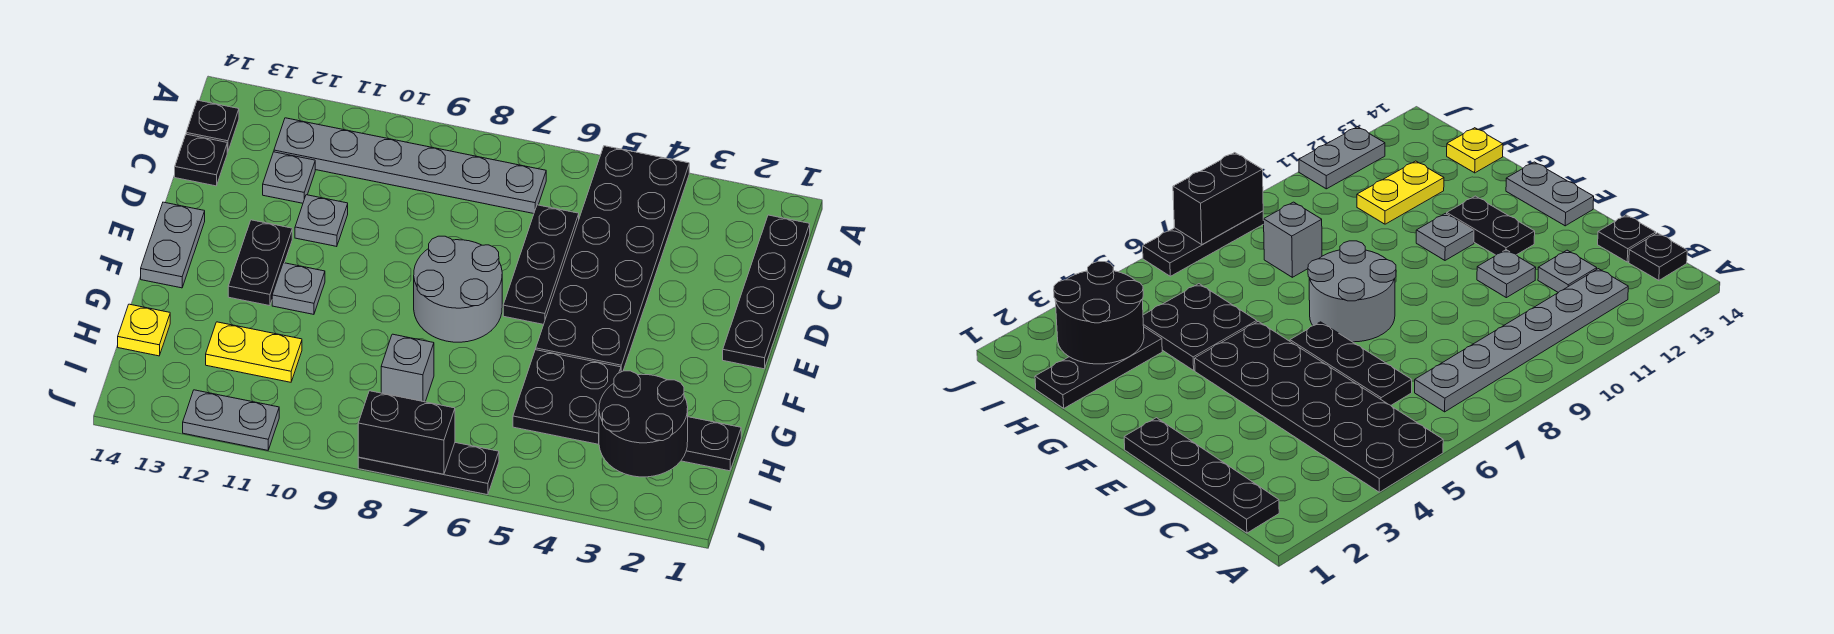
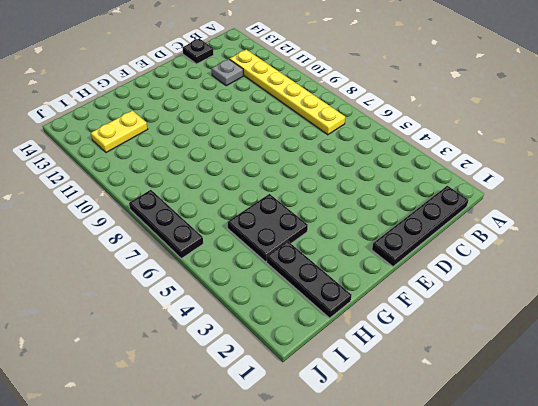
yellow 1x6 plate [230,50,345,135] -> grey 1x6 plate [274,118,546,214]
yellow 1x2 plate [91,111,148,153] -> yellow 1x2 plate turned to [206,322,302,382]
none -> black 2x6 plate [536,146,689,372]
none -> black 1x1 plate [186,100,239,152]
none -> black 1x3 plate [503,205,579,324]

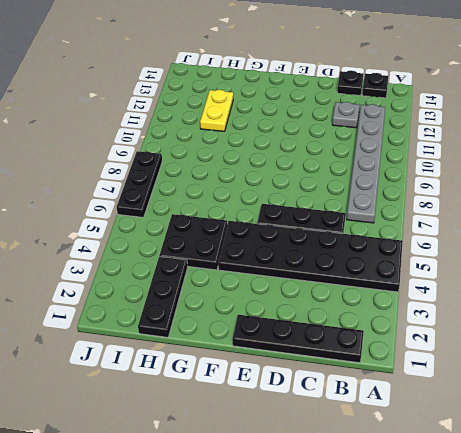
none -> grey 1x1 plate [295,195,348,247]
none -> grey 2x2 round brick [414,236,502,342]
none -> black 1x2 plate [228,220,292,306]

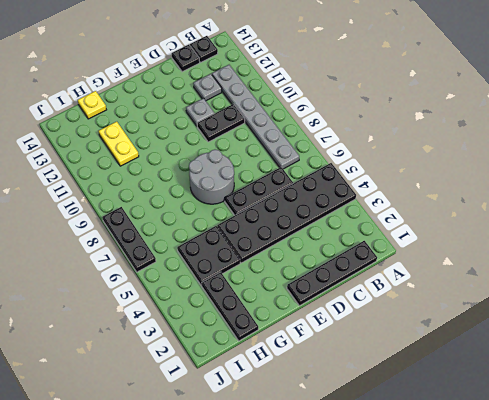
black 1x2 plate [197,104,245,142] -> black 1x2 plate moved to [228,220,292,306]
none -> grey 1x2 plate [141,202,205,288]
none -> grey 1x1 plate [272,263,325,314]
none -> grey 1x1 brick [381,334,434,402]

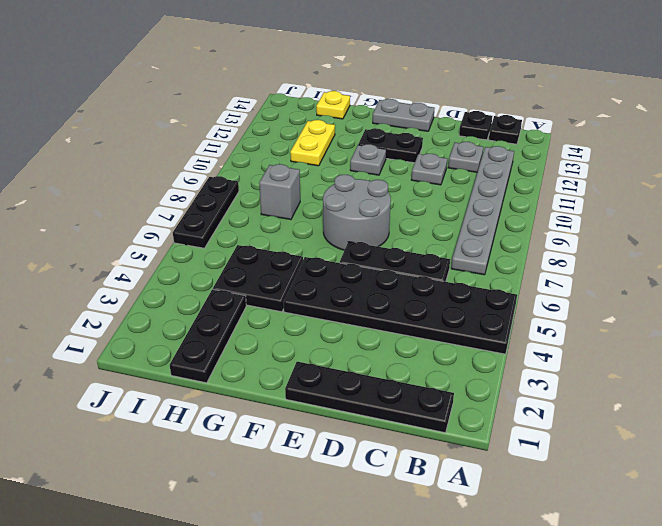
none -> grey 1x2 plate [183,390,279,450]
none -> black 2x2 round brick [599,371,688,477]
none -> black 1x2 brick [358,391,455,474]

